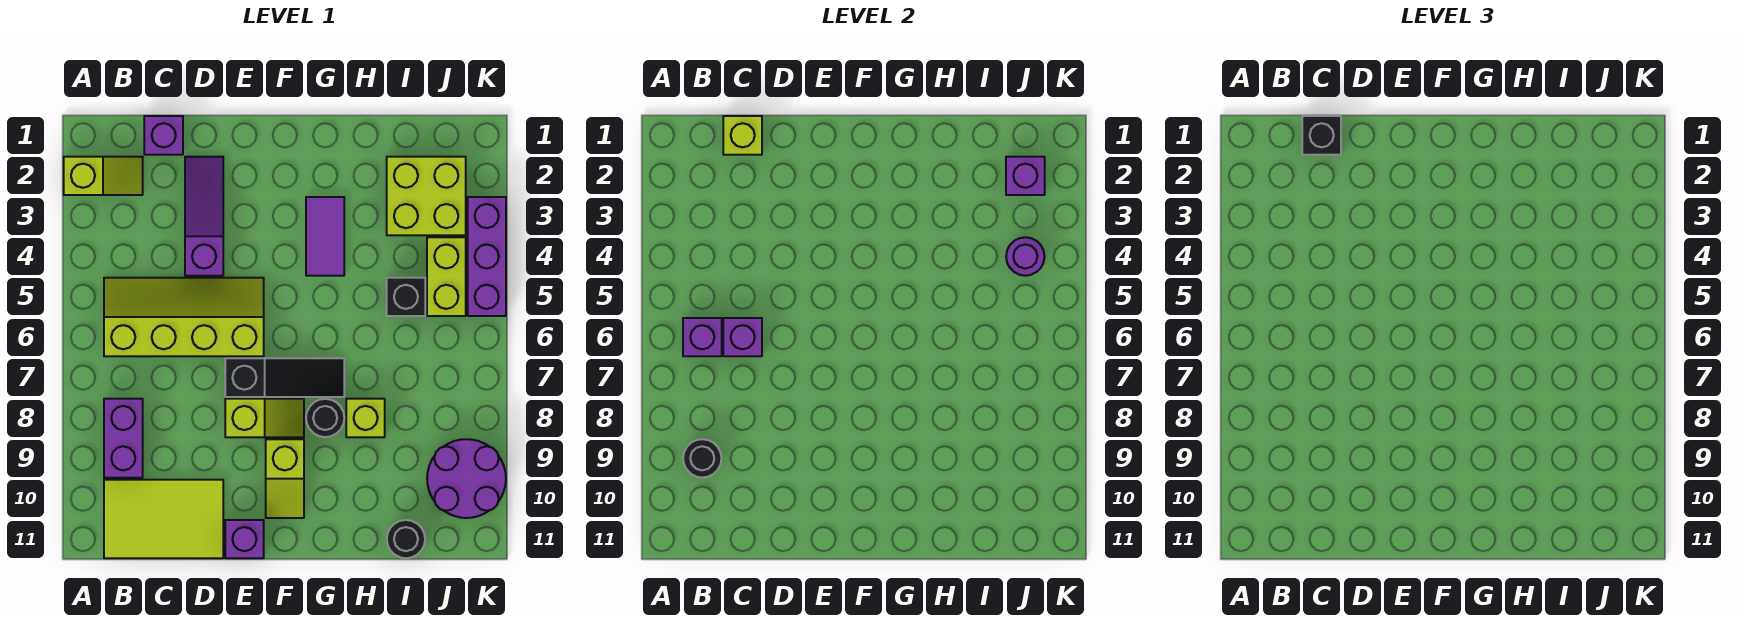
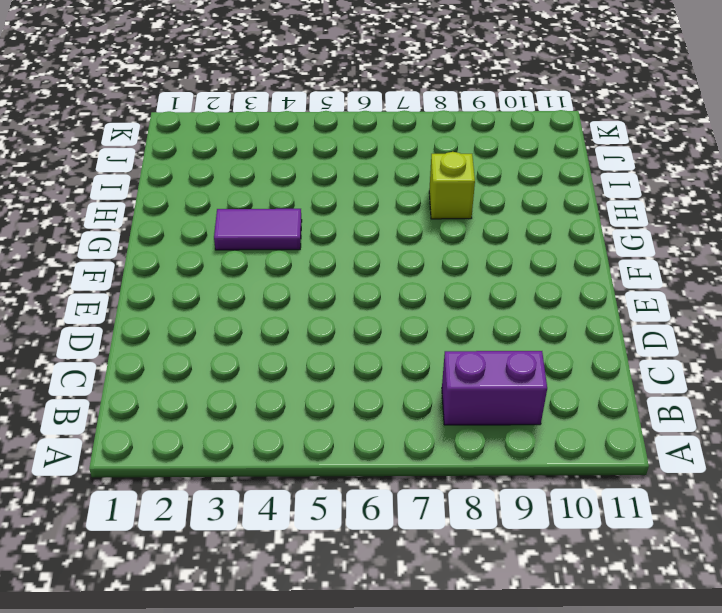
none -> lime 1x2 slope [64,157,143,195]
none -> lime 2x4 slope [104,278,264,356]
none -> lime 2x3 tile [104,480,223,558]

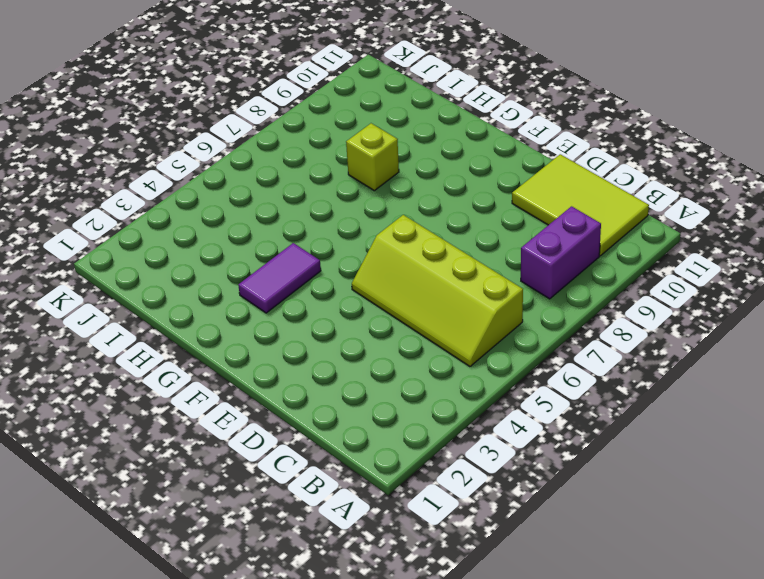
none -> lime 1x2 slope [64,157,143,195]
none -> purple 1x1 brick [144,116,183,155]
none -> purple 1x3 slope [185,157,223,276]

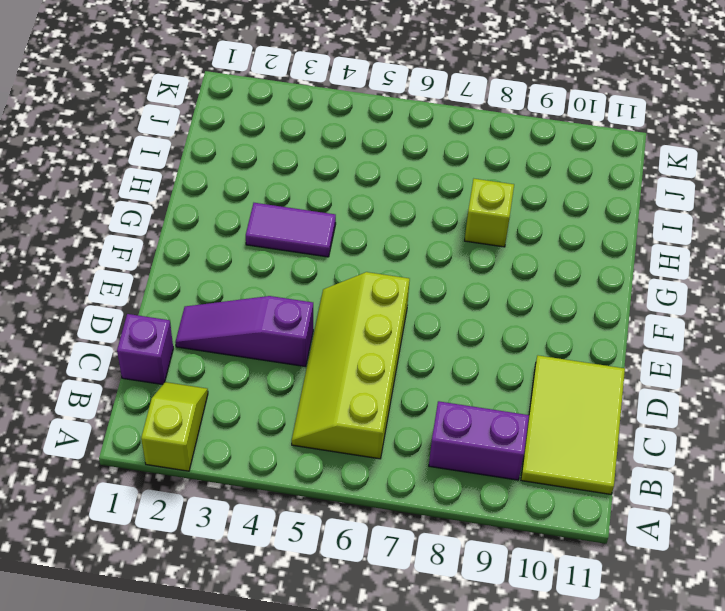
none -> black 1x3 slope [225,358,344,397]
none -> lime 1x2 slope [225,399,304,437]
none -> purple 1x1 brick [225,520,264,558]

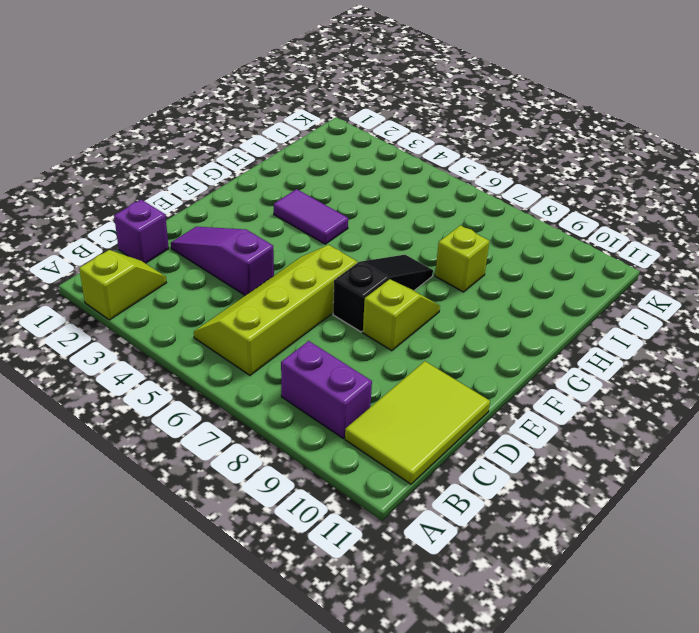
none -> purple 1x1 brick [225,520,264,558]
none -> lime 1x2 slope [266,439,304,518]
none -> black 1x1 round brick [306,399,344,437]

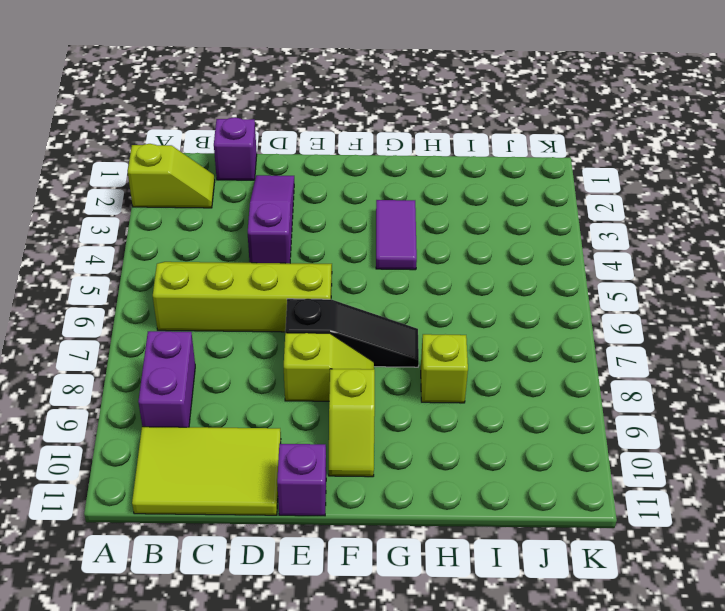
none -> black 1x1 round brick [306,399,344,437]
none -> lime 2x2 brick [387,157,466,235]
none -> black 1x1 brick [387,278,425,316]

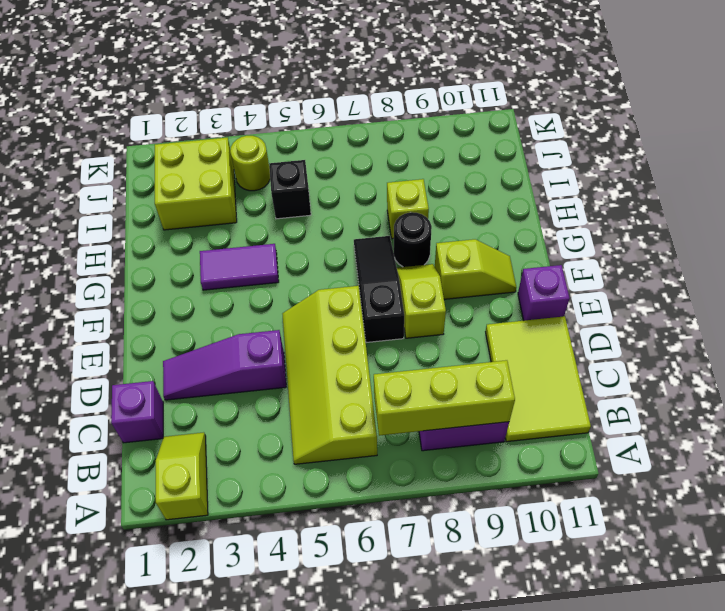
lime 1x3 brick [374,360,515,436] -> black 1x1 round brick [683,439,722,478]
lime 1x1 round brick [230,136,270,191] -> lime 1x2 brick [427,237,466,316]
none -> black 1x1 round brick [387,520,425,558]
none -> purple 2x2 round brick [427,439,506,518]
none -> purple 1x3 brick [468,197,506,316]

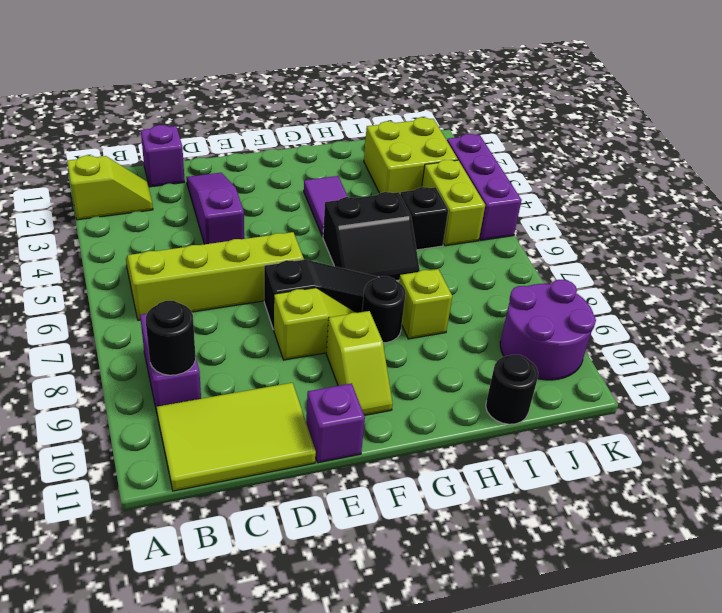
black 2x2 slope [323,192,420,281] -> none
none -> purple 1x1 brick [683,318,722,356]
none -> lime 1x1 brick [723,116,762,155]
none -> purple 1x1 brick [723,318,762,356]

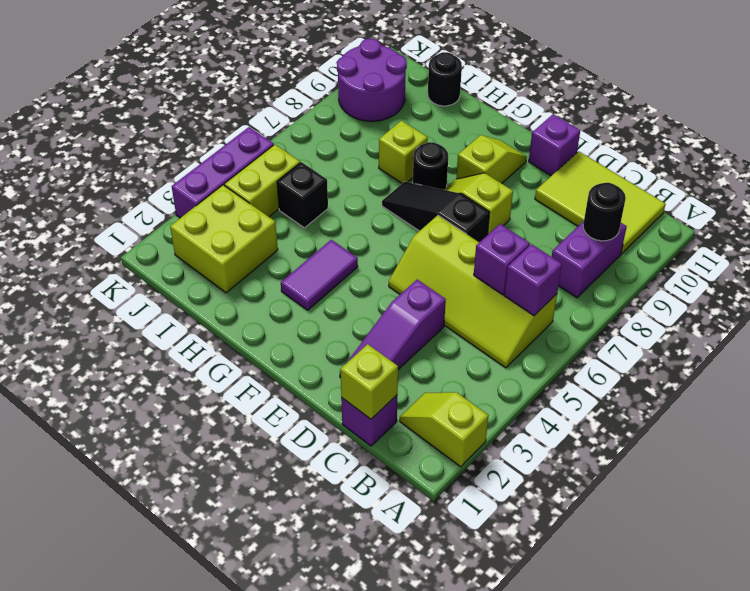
none -> purple 1x1 brick [1006,157,1045,195]
none -> purple 1x1 round brick [1006,237,1045,276]
none -> black 1x1 brick [1302,116,1341,155]

